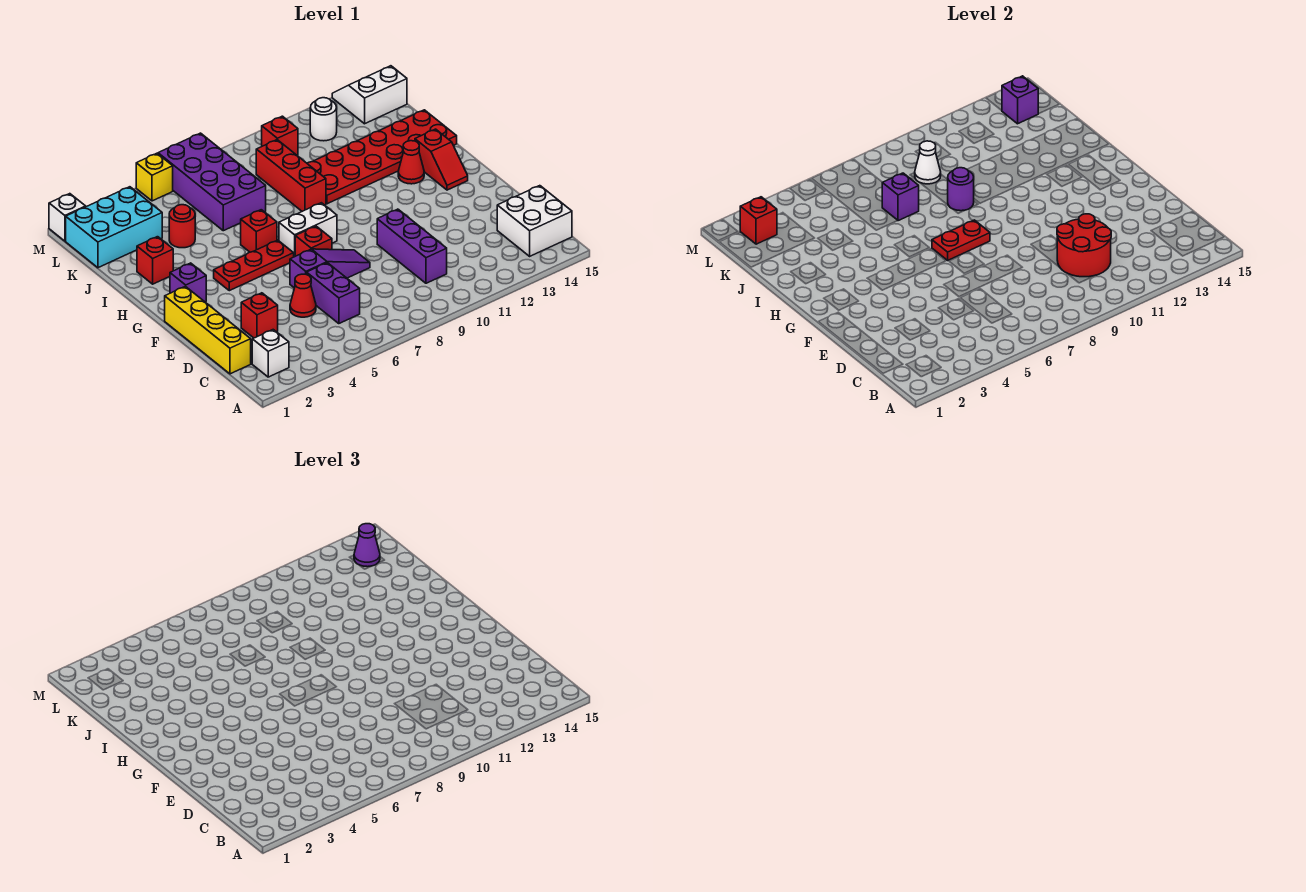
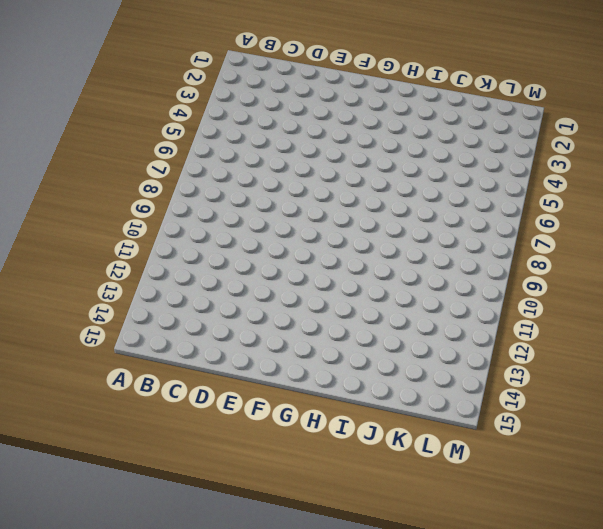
none -> white 1x1 brick [252,330,289,377]
none -> white 2x2 brick [497,186,572,256]
none -> yellow 1x4 brick [165,286,251,374]
none -> purple 1x2 brick [307,263,360,324]

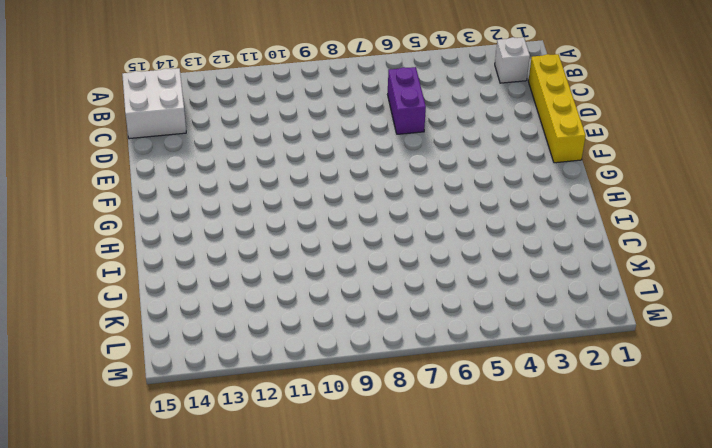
none -> purple 1x3 brick [377,209,447,283]
none -> red 1x1 brick [241,293,278,338]
none -> red 1x1 cone [290,274,316,317]
none -> purple 1x3 slope [290,249,370,288]

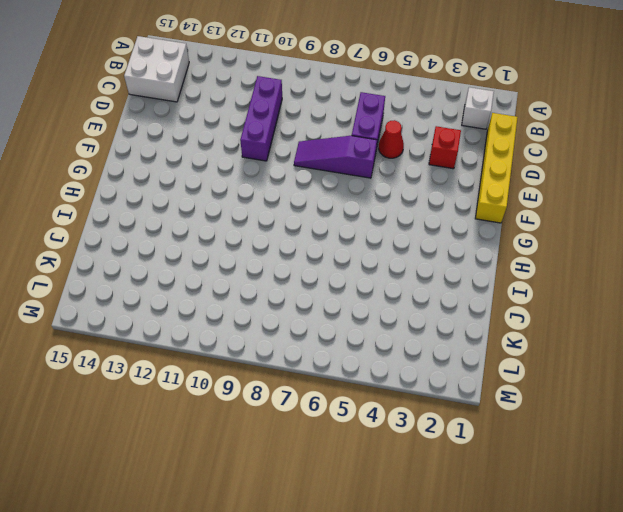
none -> red 1x1 brick [295,226,332,256]
none -> purple 1x1 brick [170,263,206,302]
none -> red 1x3 plate [214,240,294,291]
none -> white 1x2 brick [279,203,337,257]

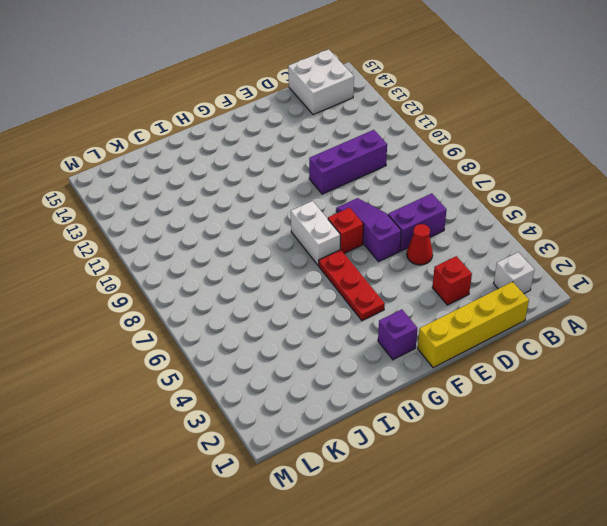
none -> red 1x2 slope [415,129,468,190]
none -> red 1x1 brick [241,210,277,252]
none -> red 1x1 cone [398,141,424,184]
none -> red 1x1 brick [137,237,173,284]

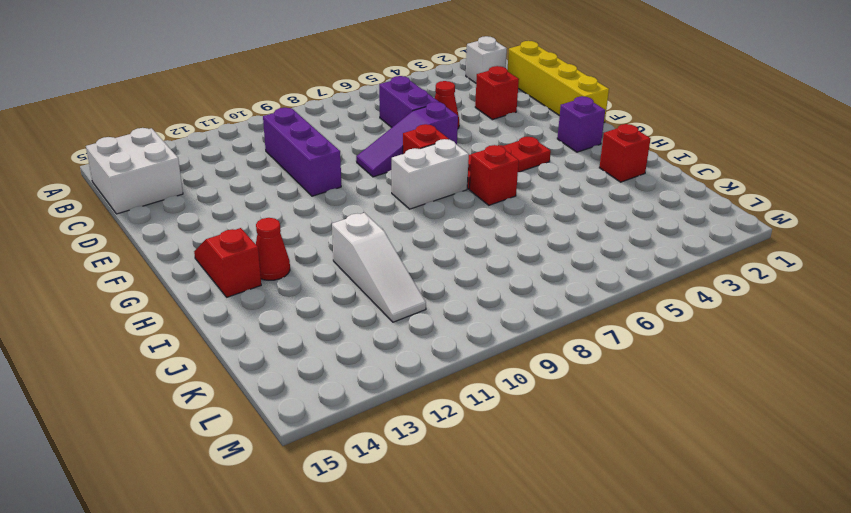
white 1x3 slope [332,213,426,322] -> red 2x6 plate [307,110,457,204]
none -> red 1x3 brick [256,140,326,211]
none -> red 1x1 round brick [169,205,195,248]
none -> purple 2x4 brick [158,133,266,231]
none -> cyan 2x3 brick [66,187,162,268]

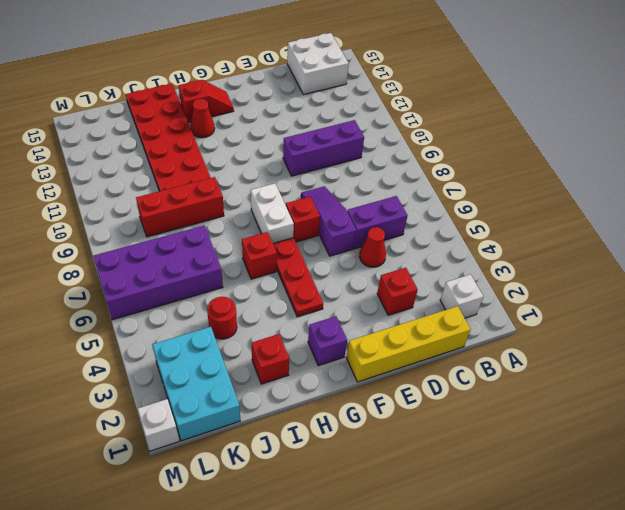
none -> red 1x1 brick [261,116,298,155]
none -> white 1x1 round brick [310,98,337,141]
none -> white 2x2 slope [332,66,407,124]
none -> yellow 1x1 brick [136,153,173,201]

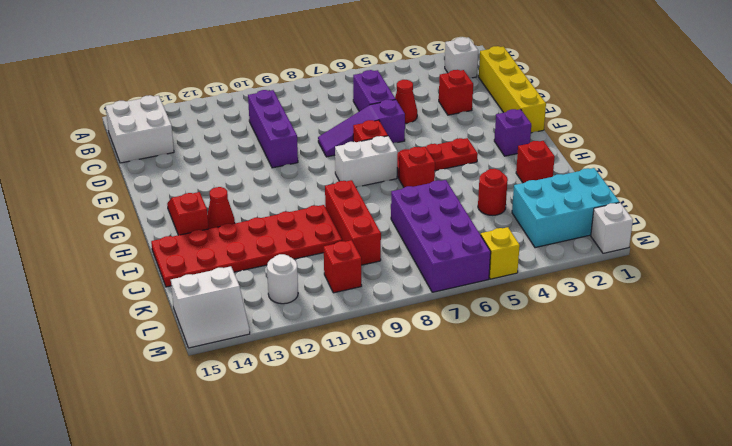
none -> red 2x2 round brick [1057,214,1111,277]
none -> red 1x2 plate [932,220,990,260]
none -> purple 1x1 round brick [948,168,974,211]
none -> purple 1x1 brick [882,173,919,221]

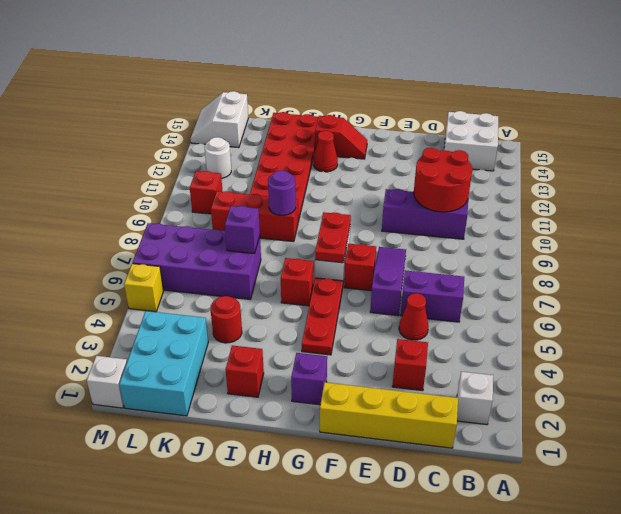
none -> white 1x1 cone [915,141,941,184]
none -> red 1x1 brick [740,197,777,244]
none -> purple 1x1 brick [1002,76,1038,124]
none -> purple 1x1 cone [354,524,380,567]

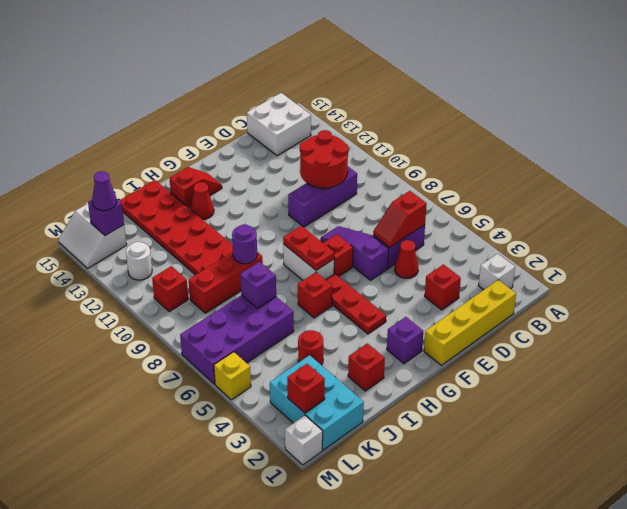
red 1x2 slope [373,191,427,247] -> none
none -> white 1x1 cone [915,141,941,184]

